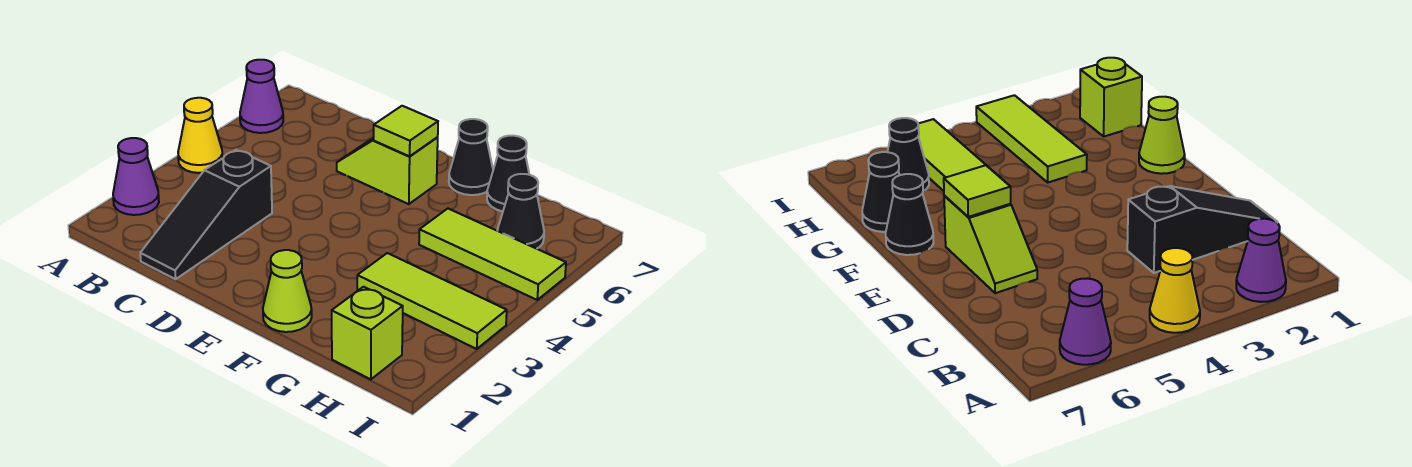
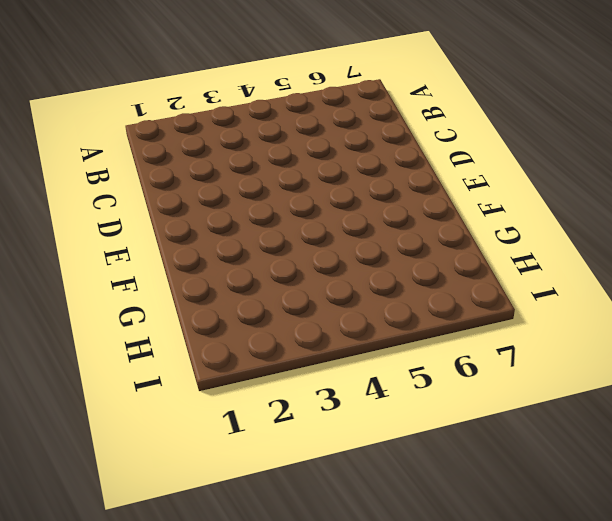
none -> purple 1x1 cone [113,138,159,215]
none -> yellow 1x1 cone [178,98,223,173]
none -> purple 1x1 cone [240,60,283,133]

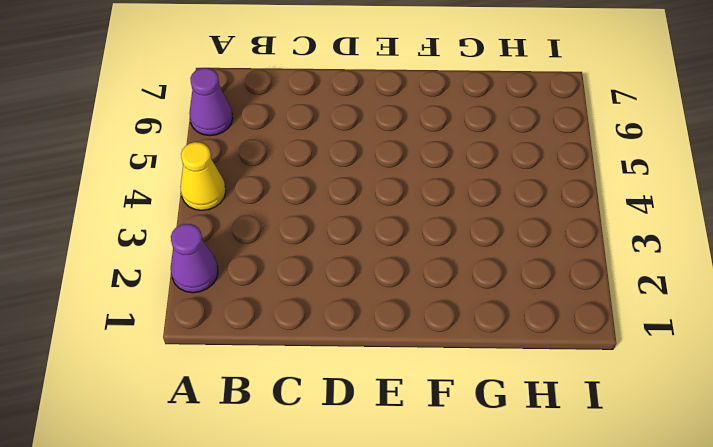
none -> black 1x3 slope [140,150,272,279]
none -> lime 1x2 slope [337,138,438,204]
none -> lime 1x1 cone [263,250,312,332]

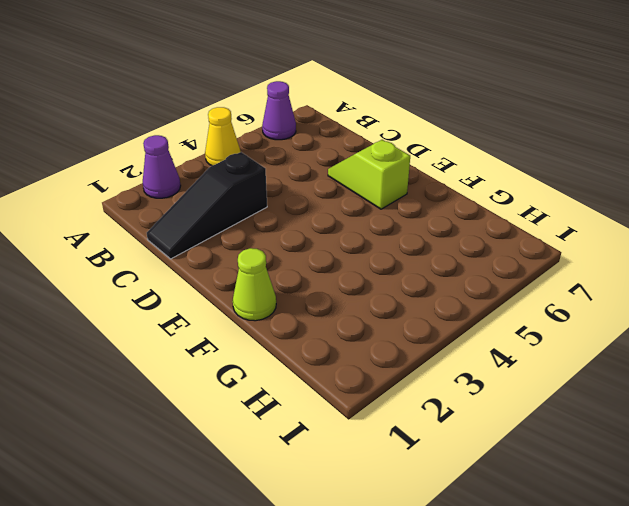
none -> black 1x1 cone [449,119,493,195]
none -> lime 1x3 tile [357,253,507,349]
none -> lime 1x3 tile [419,209,566,300]

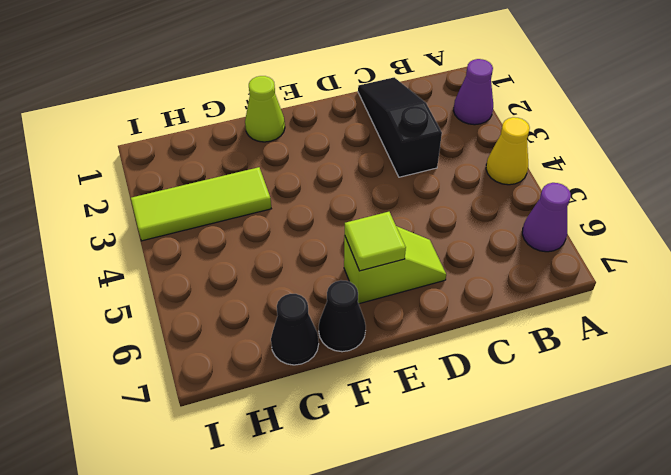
none -> lime 1x3 tile [419,209,566,300]
none -> lime 1x1 brick [332,287,403,379]
none -> black 1x1 cone [497,174,544,249]

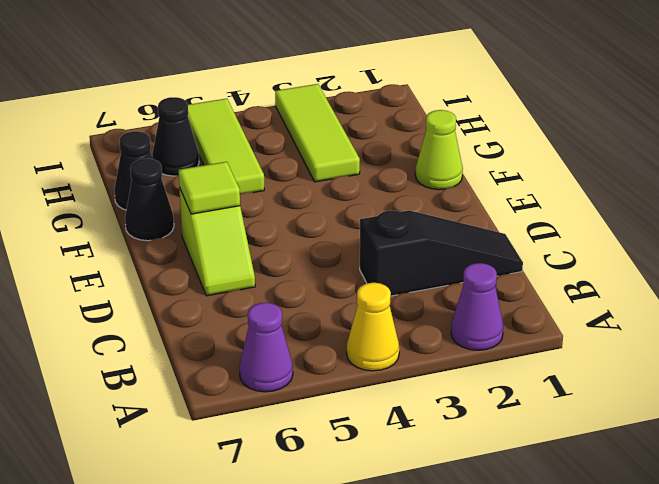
none -> lime 1x1 brick [332,287,403,379]

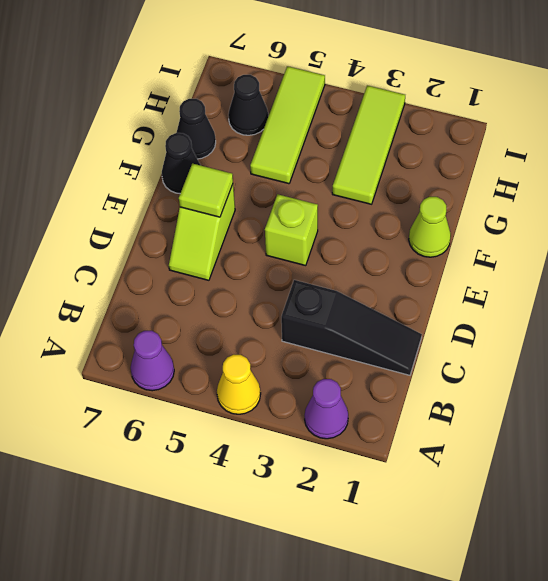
lime 1x1 brick [265,194,318,266] -> lime 1x1 brick moved to [332,287,403,379]

